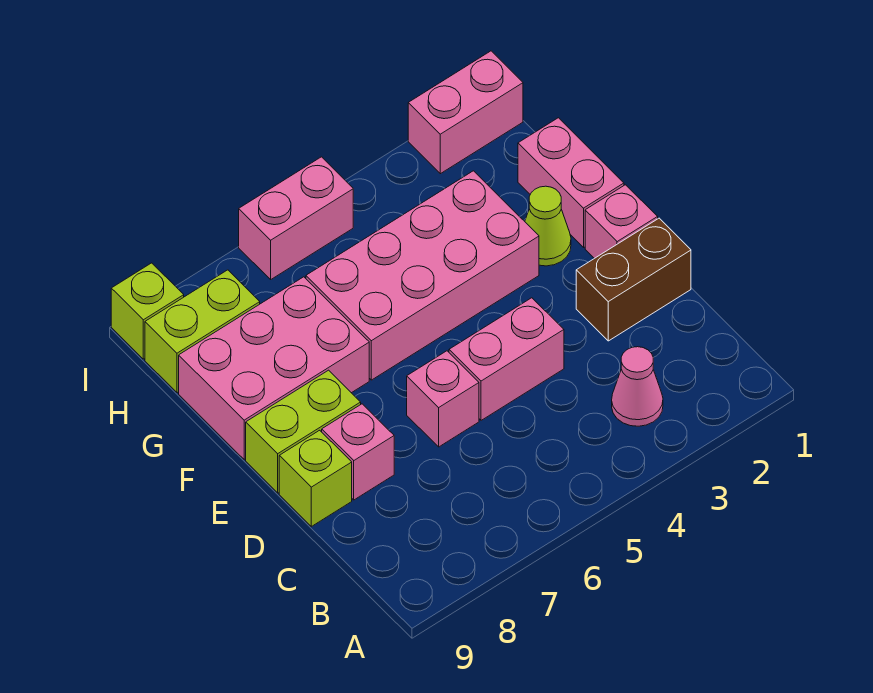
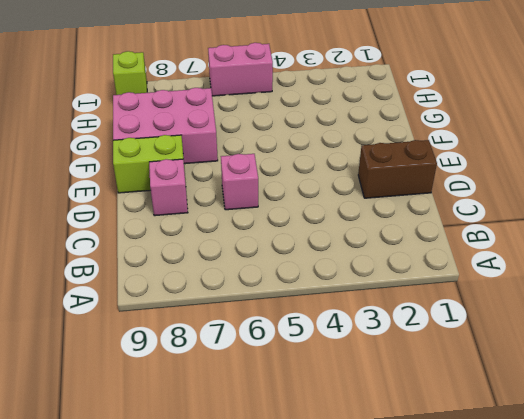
none -> pink 1x1 cone [612,347,663,426]
none -> pink 1x2 brick [449,298,564,420]
none -> lime 1x1 brick [279,430,352,526]

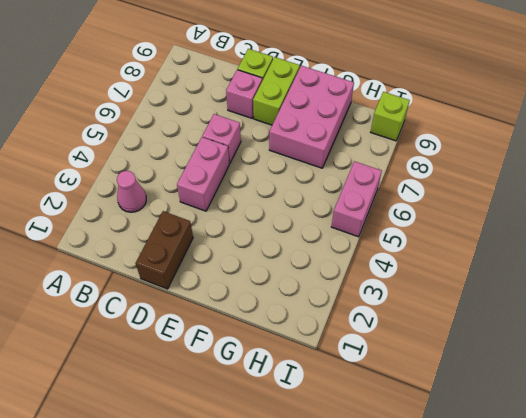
none -> pink 1x1 brick [585,185,658,258]
none -> pink 1x2 brick [518,118,624,247]
none -> lime 1x1 cone [525,186,571,266]

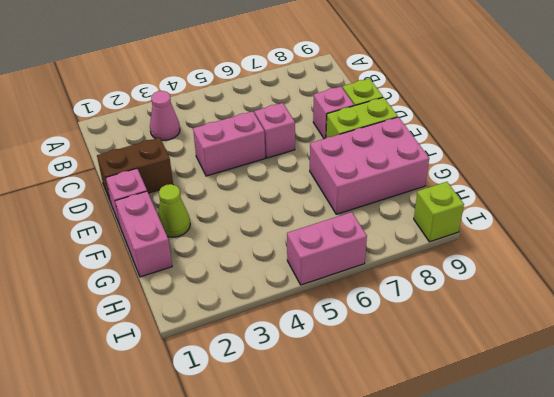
none -> pink 2x4 brick [306,171,539,380]
none -> lime 1x2 brick [145,270,260,393]
none -> pink 1x2 brick [408,51,523,174]

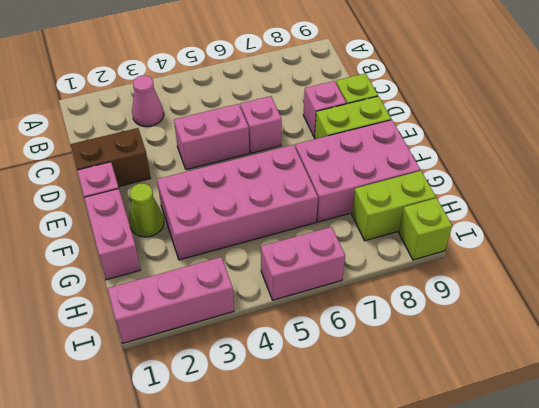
pink 1x3 brick [107,257,234,343] -> pink 1x2 brick [408,51,523,174]

